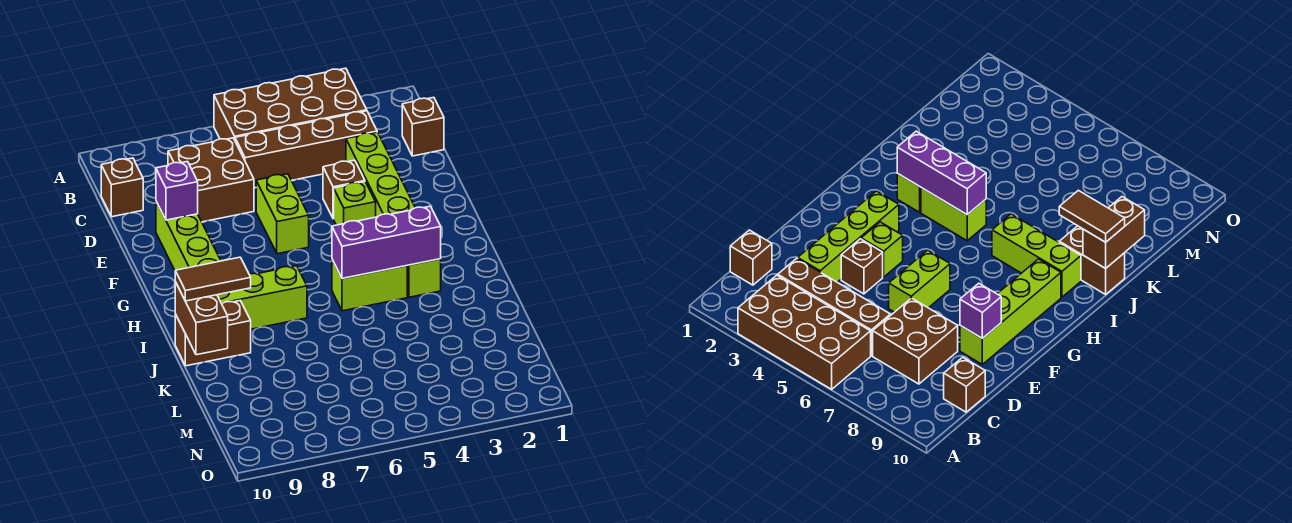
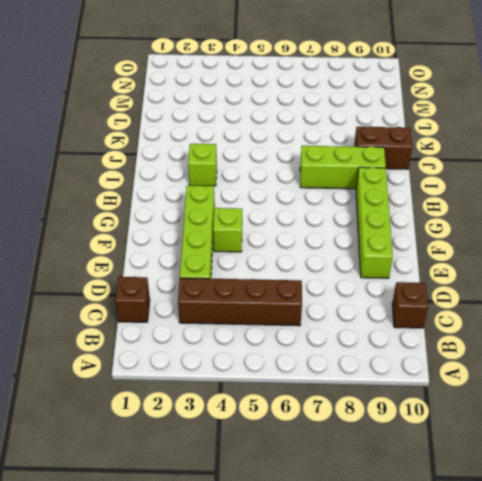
none -> brown 2x4 brick [214,68,367,140]
none -> brown 2x2 brick [168,138,254,222]
none -> brown 1x1 brick [323,160,365,219]

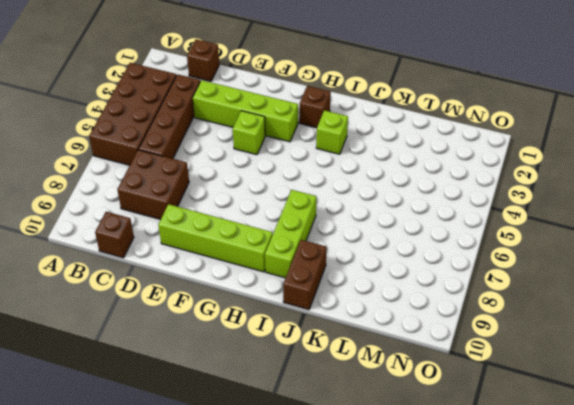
brown 1x1 brick [299,86,331,128] -> brown 1x1 brick moved to [323,160,365,219]
none -> lime 1x2 brick [256,174,309,254]
none -> lime 1x2 brick [332,260,407,311]
none -> purple 1x1 brick [156,162,198,220]

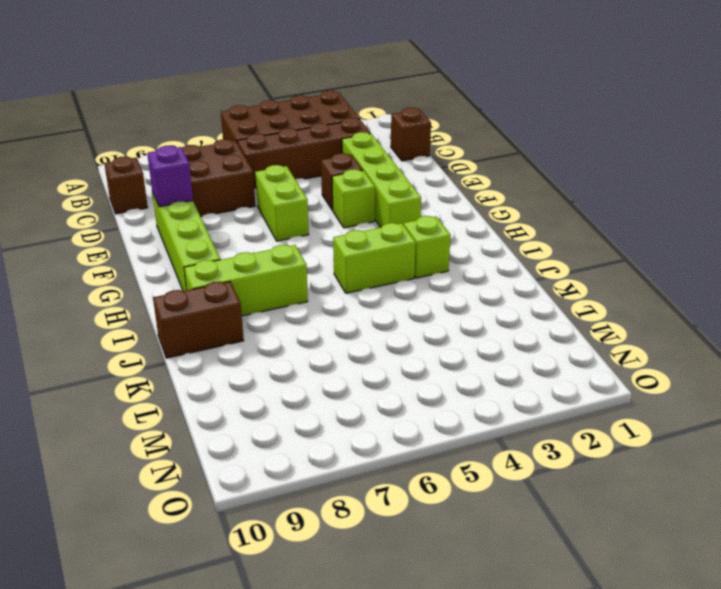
none -> purple 1x3 brick [332,206,441,279]
none -> brown 1x2 brick [175,282,228,355]
none -> brown 1x2 tile [175,257,251,301]

